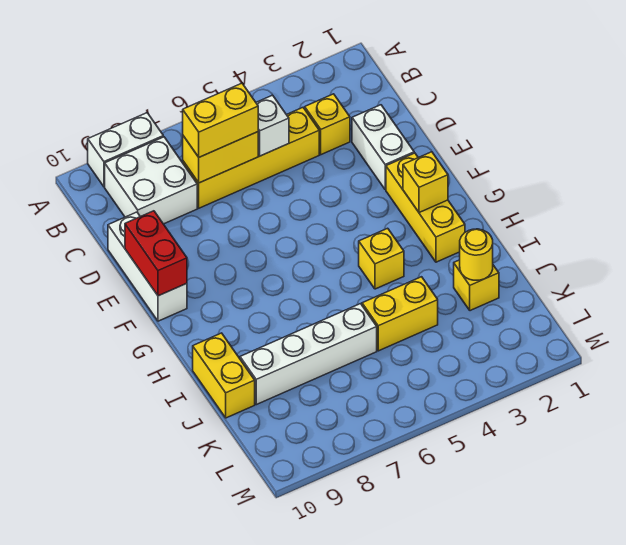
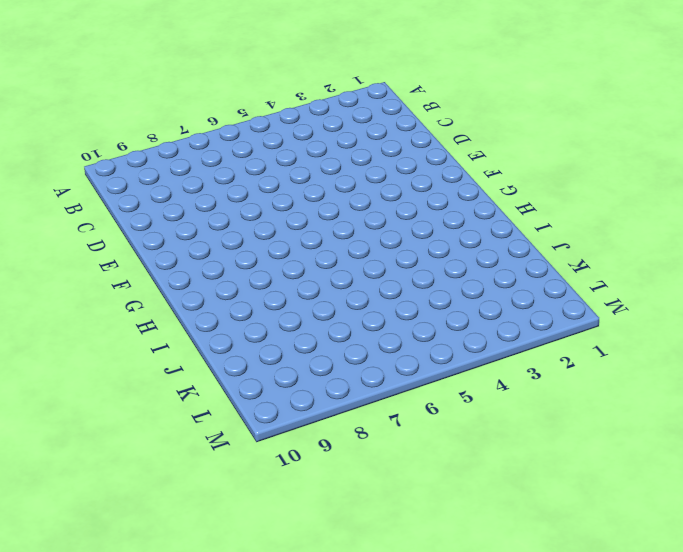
none -> white 1x2 brick [88,113,163,187]
none -> white 2x2 brick [105,137,197,224]
none -> yellow 1x1 brick [305,94,350,155]

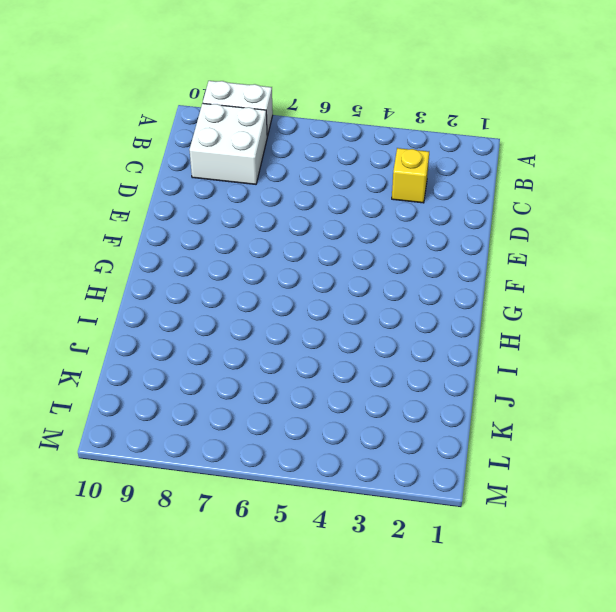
none -> yellow 1x4 brick [183,108,319,208]
none -> white 1x2 brick [352,105,414,190]
none -> white 1x3 brick [108,212,187,321]

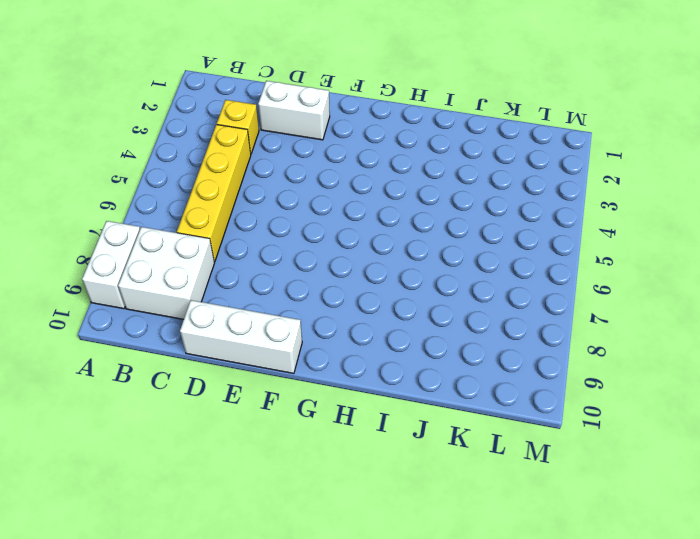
none -> yellow 1x3 brick [386,153,465,262]
none -> yellow 1x1 brick [359,228,404,289]
none -> yellow 1x2 brick [193,333,255,418]

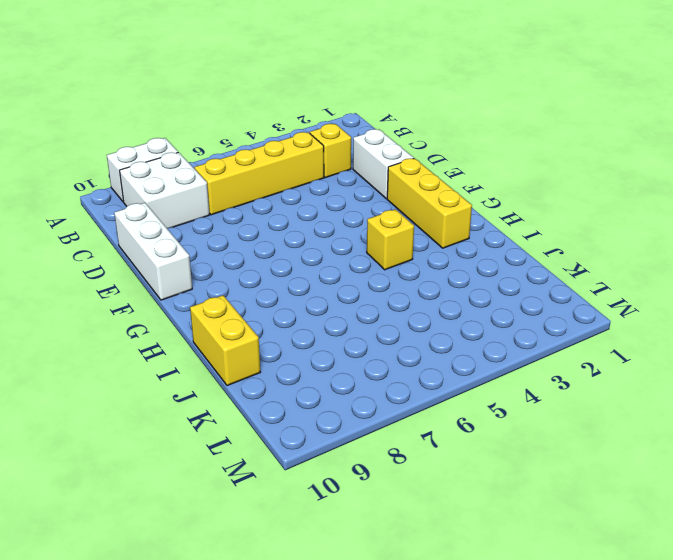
none -> yellow 1x1 brick [454,260,499,311]
none -> yellow 1x2 brick [362,277,438,351]
none -> white 1x4 brick [240,304,377,405]

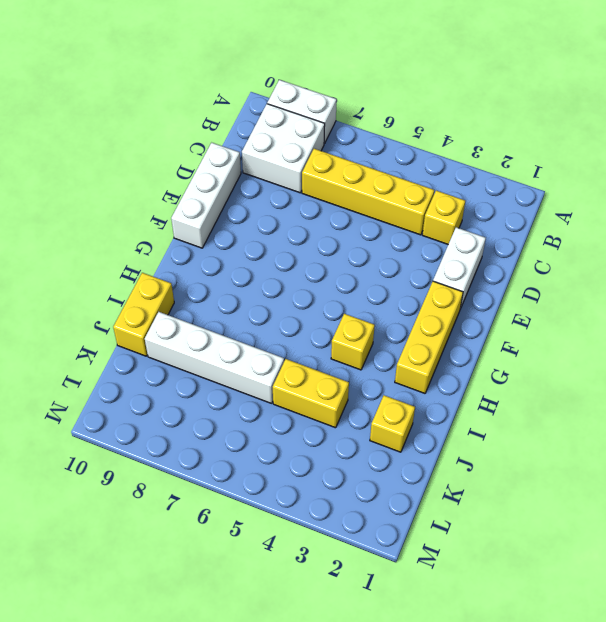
none -> white 1x1 brick [256,95,289,156]
none -> yellow 1x2 brick [183,132,258,183]
none -> red 1x2 brick [125,211,187,296]

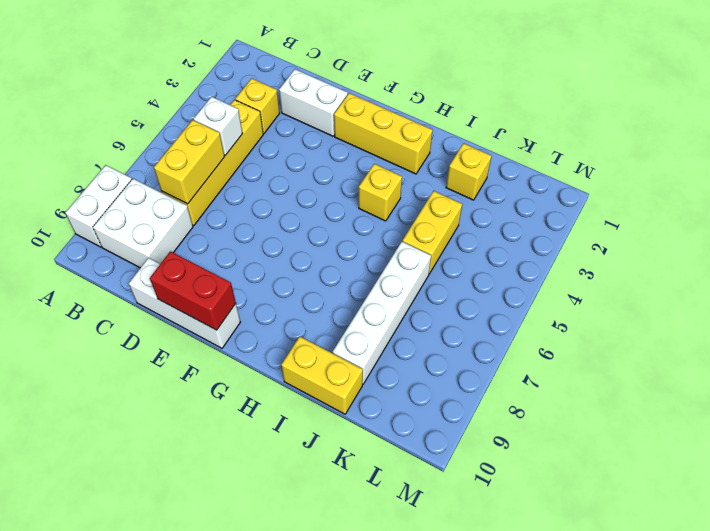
none -> yellow 1x1 brick [403,152,448,213]
none -> yellow 1x1 round brick [460,229,493,280]
none -> yellow 1x2 brick [183,83,258,157]

